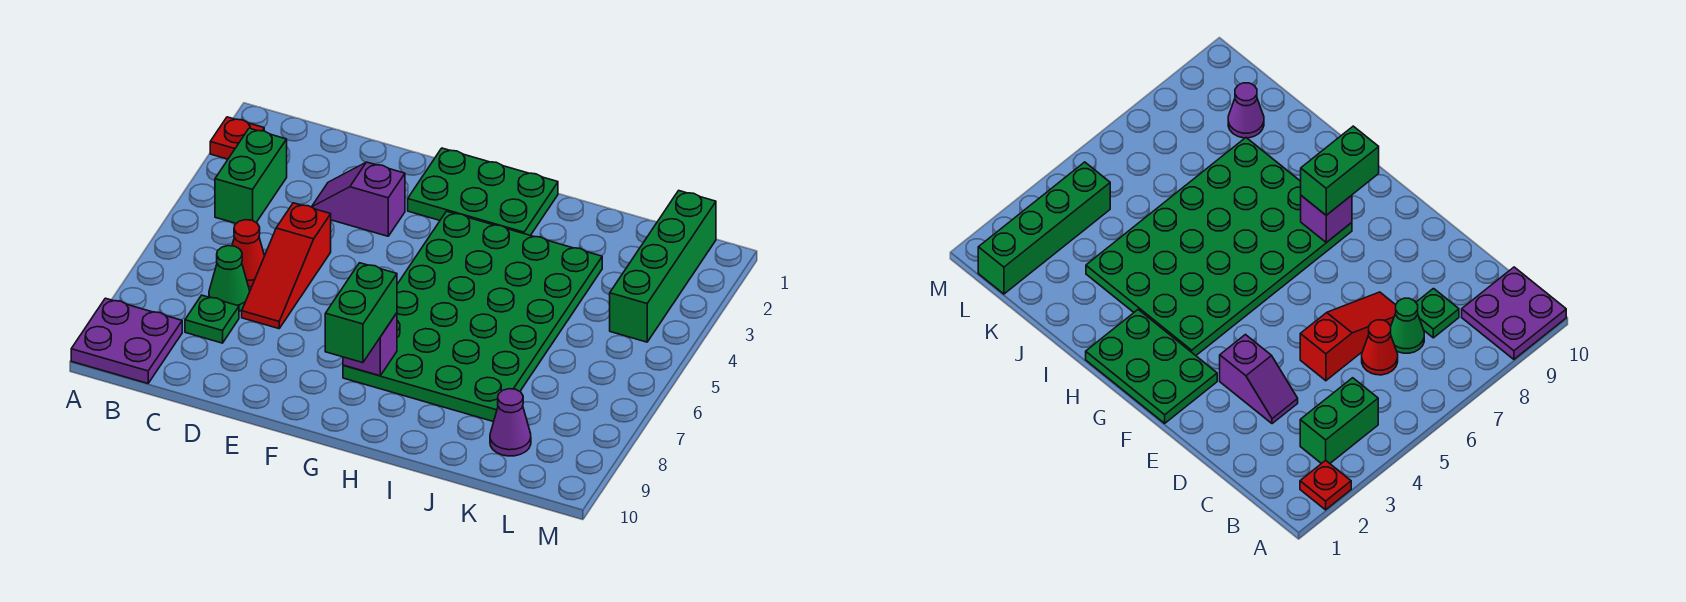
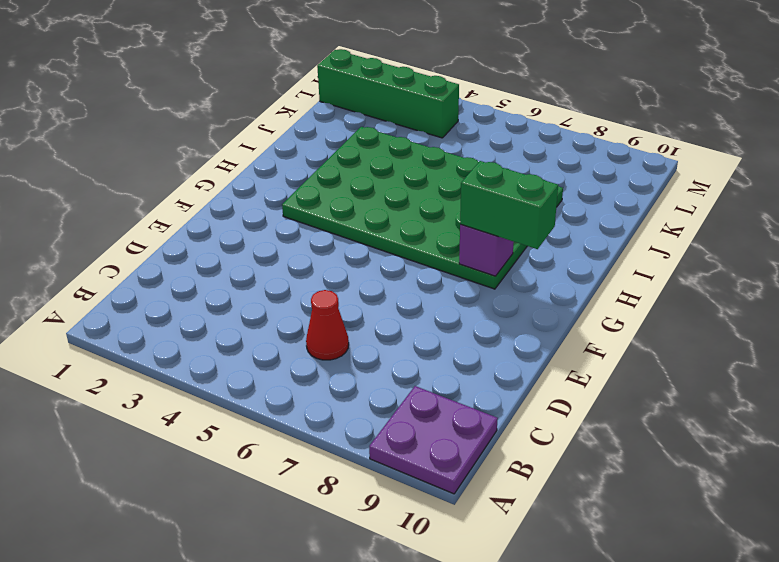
none -> red 1x1 plate [210,117,264,159]
none -> green 1x2 brick [215,128,287,223]
none -> green 1x1 cone [209,246,250,311]

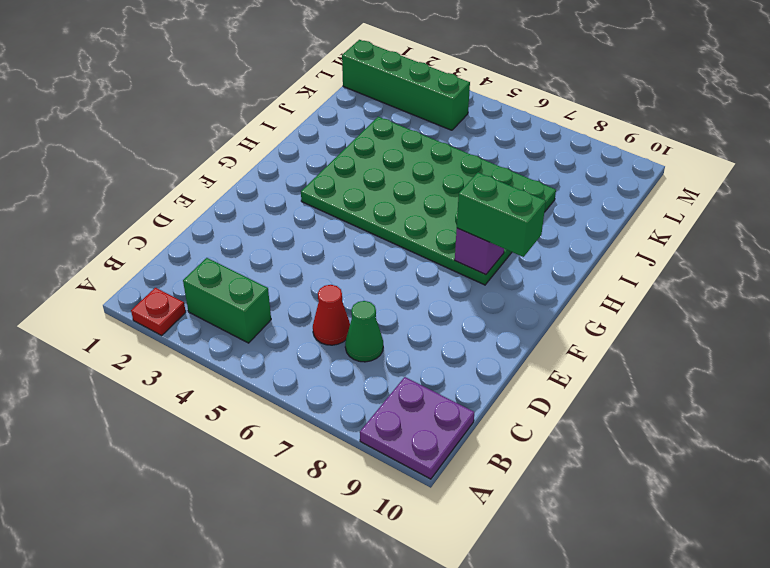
none -> green 1x1 plate [185,295,239,343]
none -> purple 1x2 slope [312,162,405,236]
none -> red 1x3 slope [242,203,331,329]

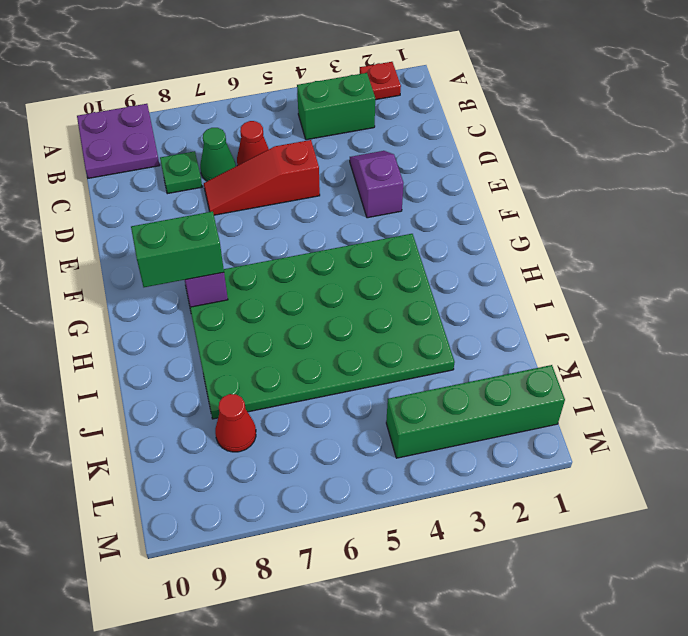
red 1x1 cone [215,394,256,452] -> none
none -> green 2x3 plate [408,148,558,235]
none -> purple 1x1 cone [490,389,531,456]

